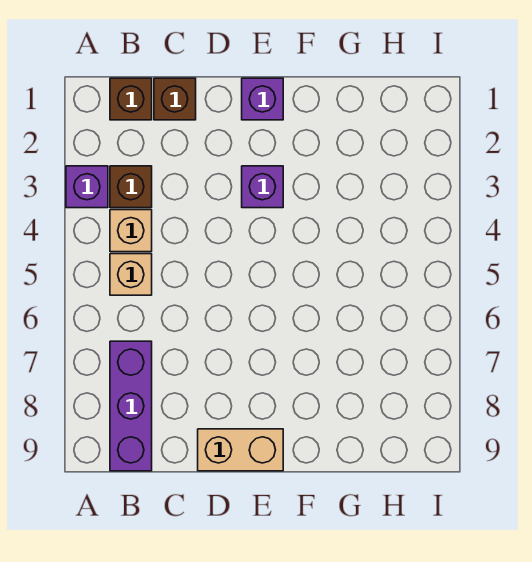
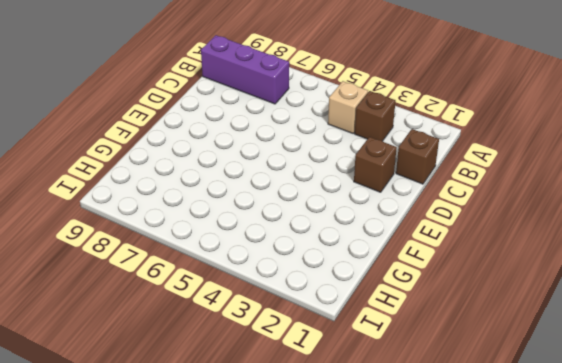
brown 1x1 brick [354,137,397,192] -> brown 1x1 brick moved to [110,78,152,120]
none -> purple 1x1 brick [66,166,108,208]
none -> tan 1x1 brick [110,254,152,295]

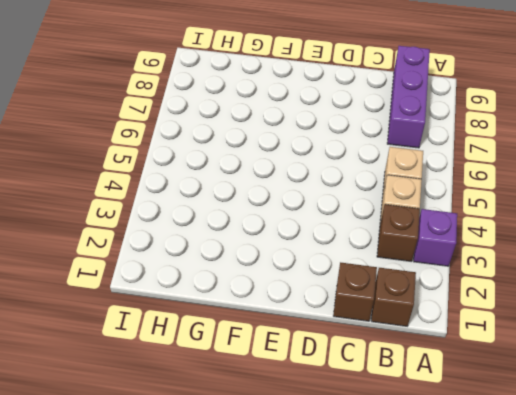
none -> tan 1x2 brick [198,429,283,471]
none -> purple 1x1 brick [242,78,283,120]

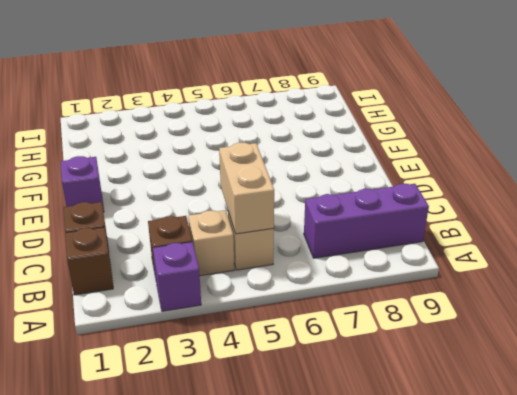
tan 1x2 brick [219,143,274,234] -> tan 1x2 brick moved to [198,429,283,471]
none -> purple 1x1 brick [242,166,283,208]

